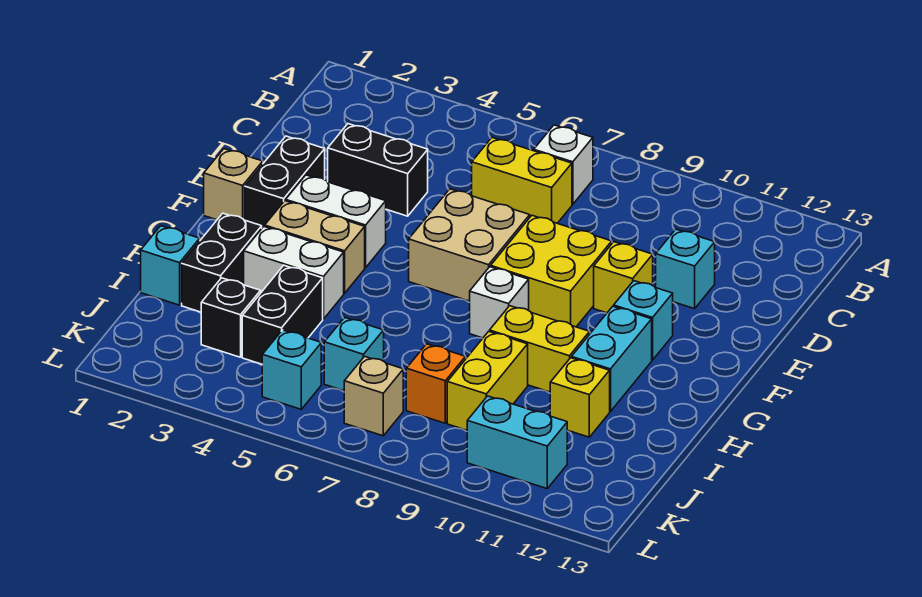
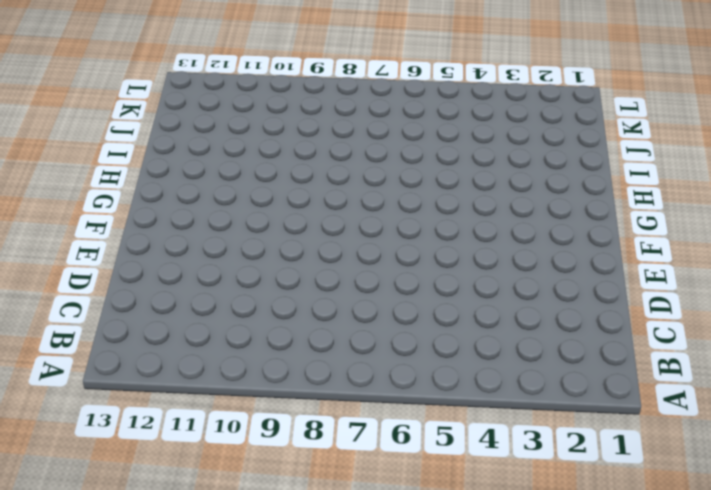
none -> white 1x1 brick [534,125,593,204]
none -> yellow 1x2 brick [472,138,572,223]
none -> black 1x2 brick [328,124,428,216]

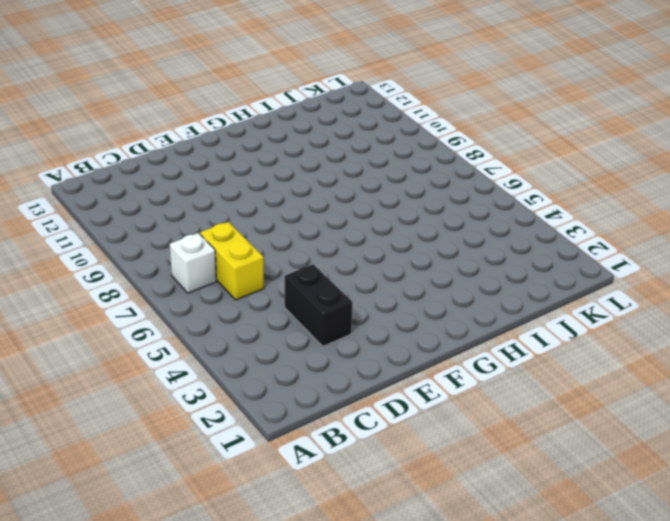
none -> cyan 1x1 brick [656,229,715,309]
none -> black 1x2 brick [245,136,325,228]
none -> tan 2x2 brick [409,189,530,301]

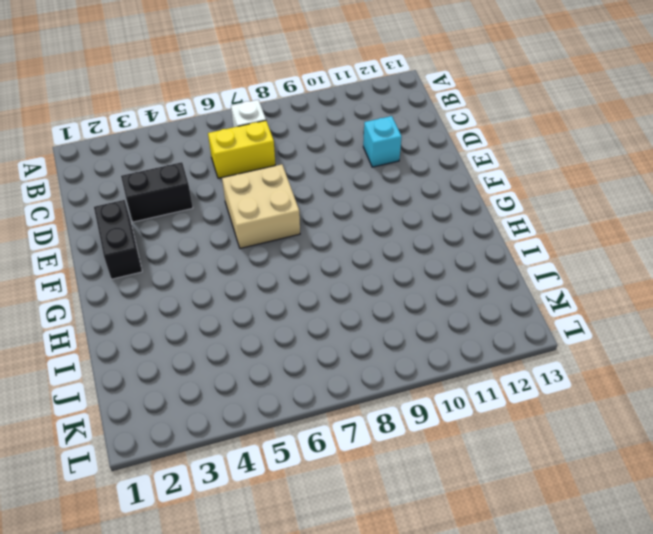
none -> yellow 2x2 brick [491,215,612,327]
none -> yellow 1x1 brick [594,242,653,313]
none -> tan 1x1 brick [204,149,263,220]

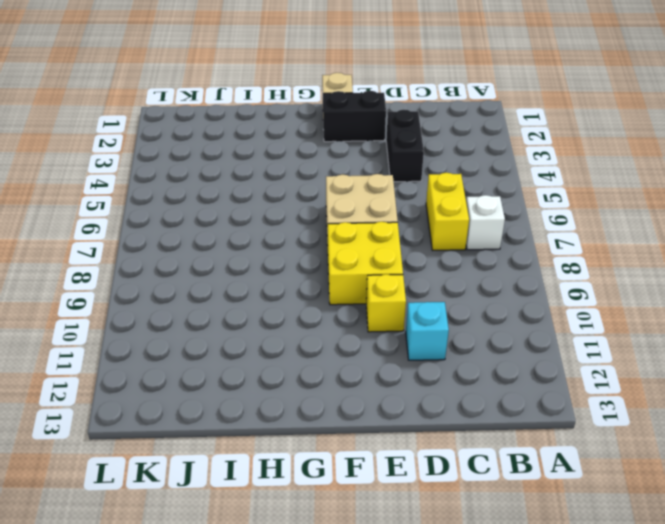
none -> white 1x2 brick [286,175,386,268]
none -> cyan 1x1 brick [614,281,673,360]
none -> tan 1x2 brick [265,201,365,293]

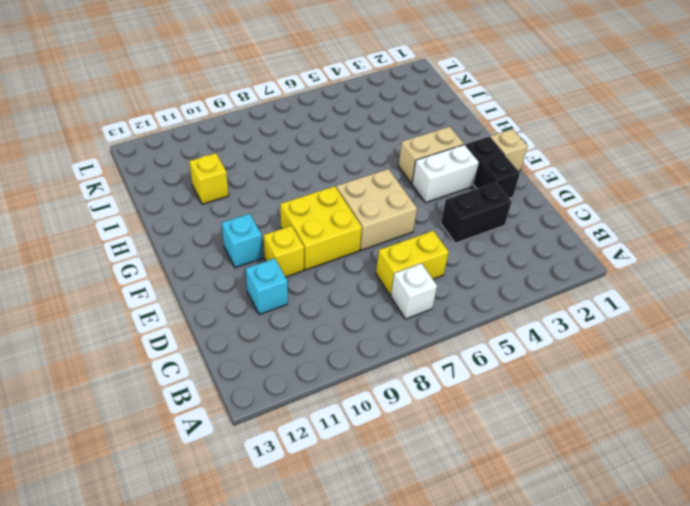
none -> white 1x1 brick [470,267,529,338]
none -> cyan 1x2 brick [572,306,652,412]
none -> black 1x2 brick [182,213,262,312]

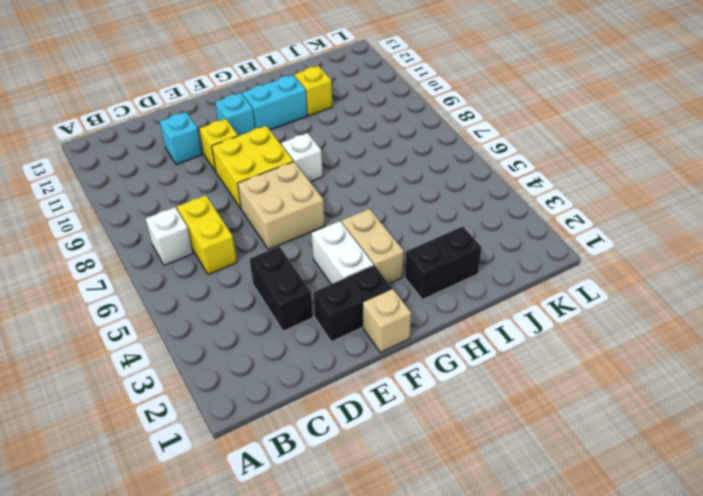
none -> white 1x2 brick [244,227,344,319]
none -> yellow 1x2 brick [490,306,590,392]
none -> cyan 1x1 brick [141,226,200,305]

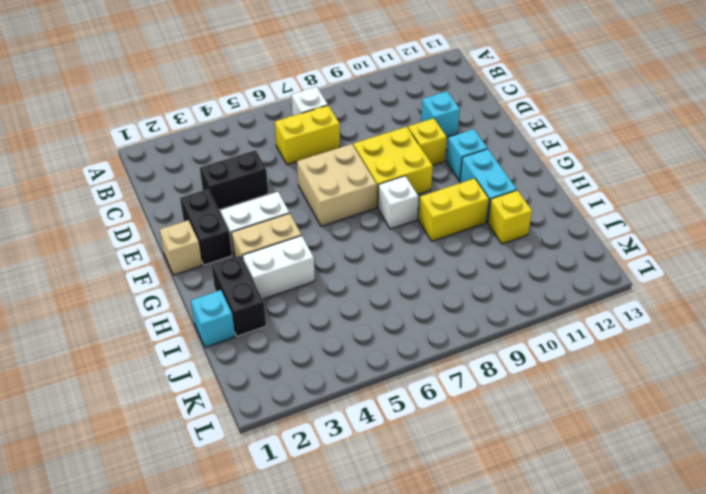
none -> black 1x2 brick [242,265,323,364]
none -> yellow 1x2 brick [447,331,528,430]
none -> black 1x1 brick [201,278,261,357]

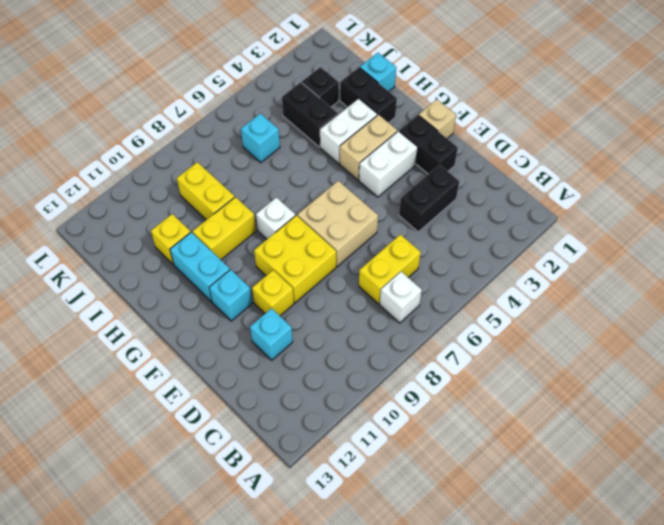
none -> orange 1x1 brick [406,344,466,423]
none -> cyan 1x1 brick [262,330,321,409]
none -> tan 1x1 brick [344,356,403,436]

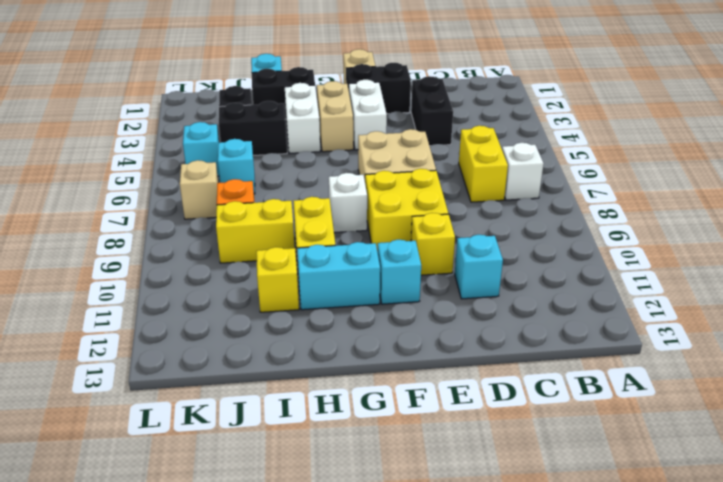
none -> cyan 1x2 brick [467,396,567,489]

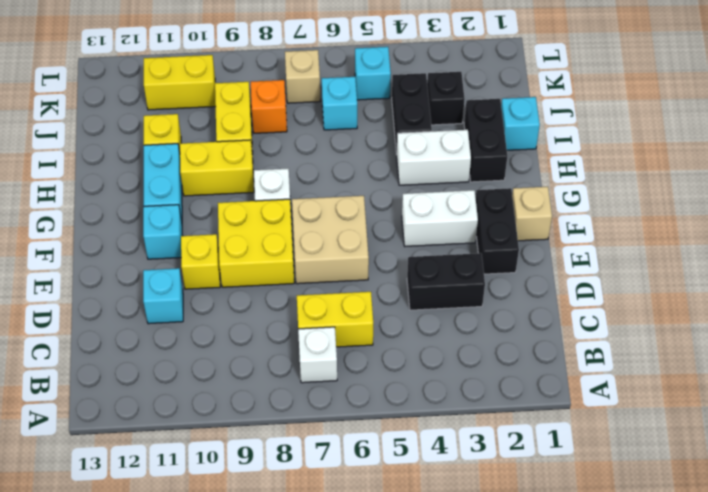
yellow 1x2 brick [144,55,216,110] -> cyan 1x2 brick [467,396,567,489]
none -> tan 1x2 brick [265,201,365,293]

